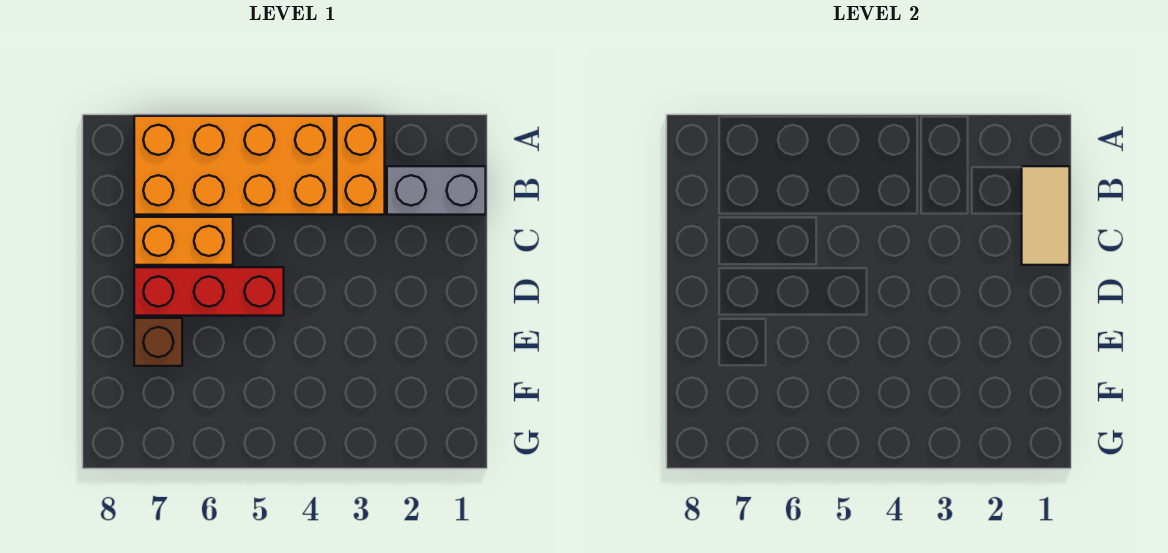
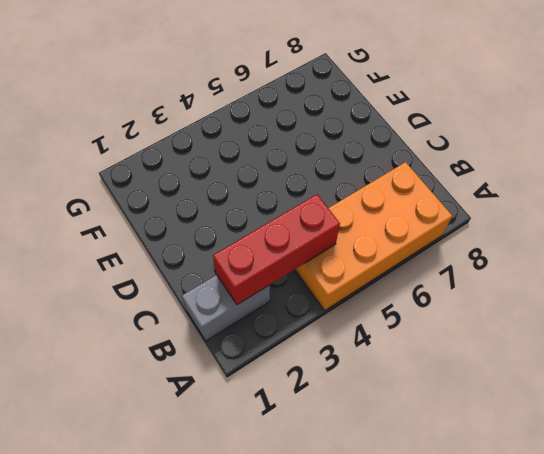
red 1x3 brick [213,194,340,305] -> red 1x3 brick moved to [134,267,284,316]
none -> orange 1x2 brick [337,116,385,215]
none -> orange 1x2 brick [134,217,233,265]

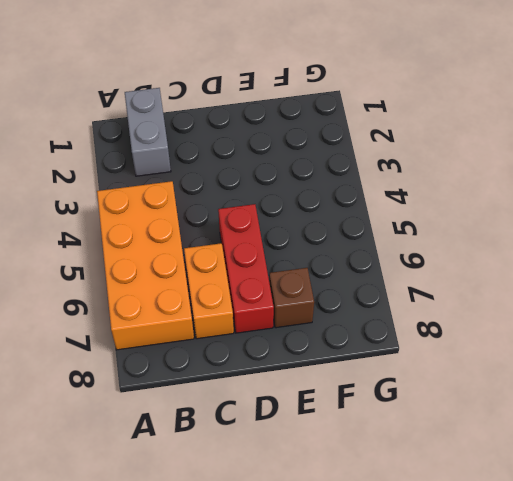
none -> orange 1x2 brick [337,116,385,215]
none -> tan 1x2 tile [1022,166,1070,265]

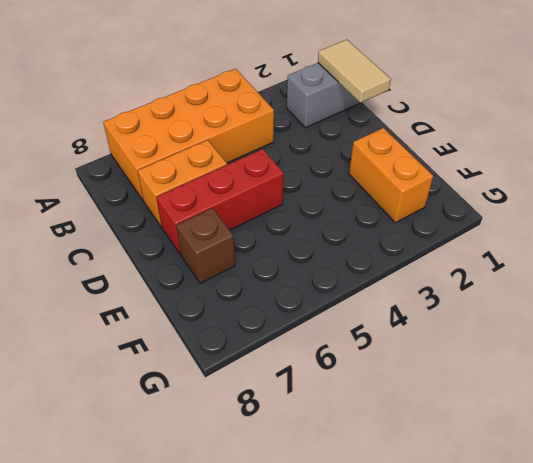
orange 1x2 brick [349,128,433,223] -> orange 1x2 brick moved to [337,116,385,215]

